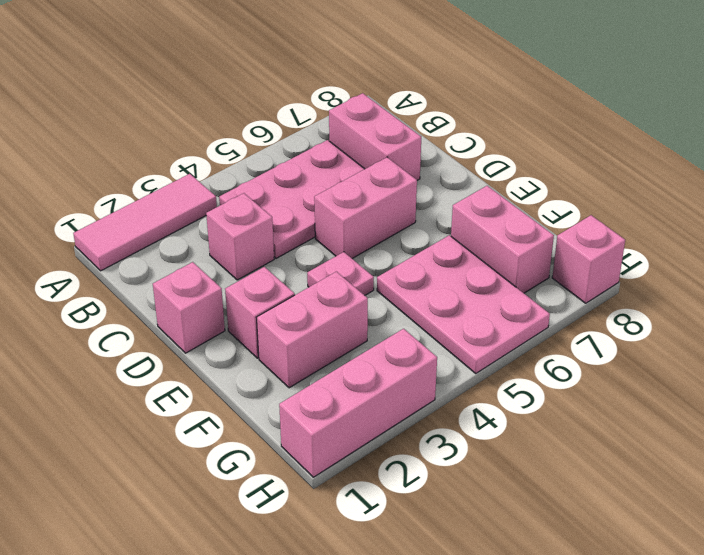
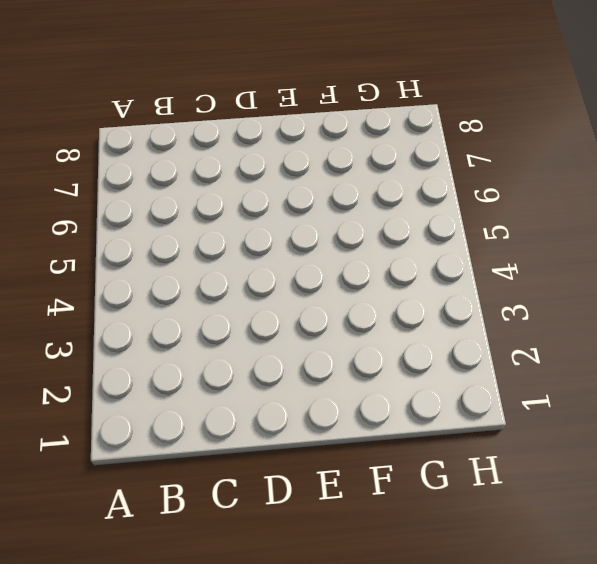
none -> pink 1x3 tile [73,174,217,271]
none -> pink 2x3 plate [219,140,364,258]
none -> pink 1x2 brick [329,93,421,180]

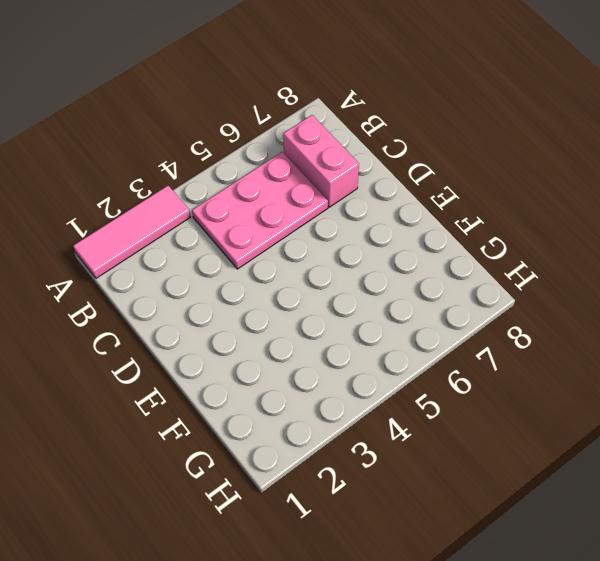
none -> pink 1x1 brick [206,193,274,280]
none -> pink 1x1 brick [153,262,225,353]
none -> pink 1x2 brick [314,157,417,258]

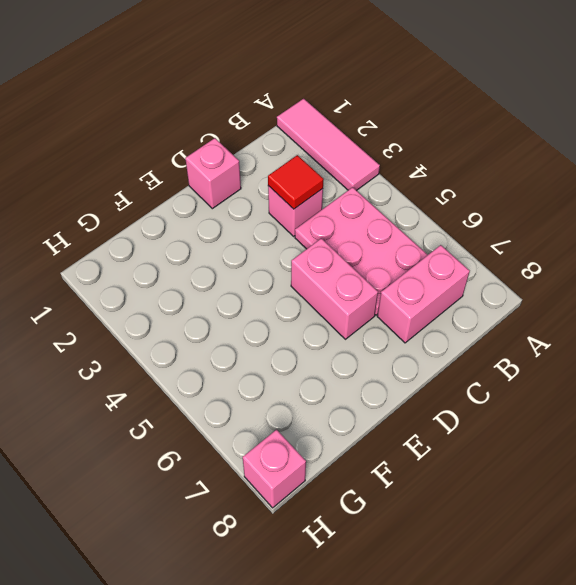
red 1x1 tile [268,155,324,209] -> none
none -> pink 1x1 brick [225,267,295,358]
none -> pink 1x1 plate [307,252,374,295]
none -> pink 1x2 brick [256,272,368,388]

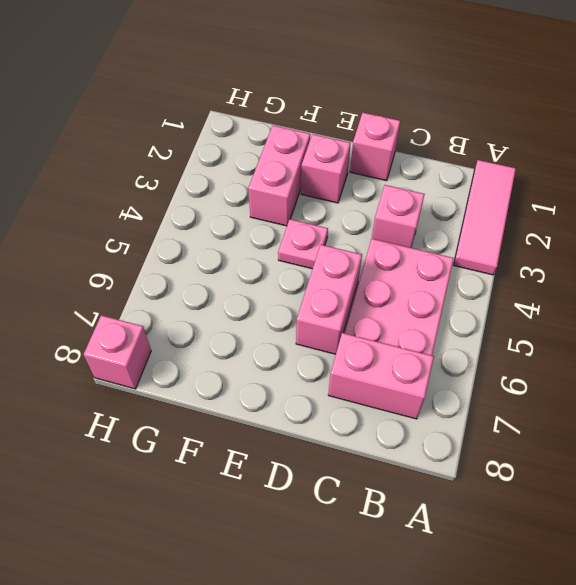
none -> pink 2x3 plate [377,235,550,373]
none -> pink 1x2 brick [451,186,554,293]
none -> pink 1x3 brick [279,329,437,477]

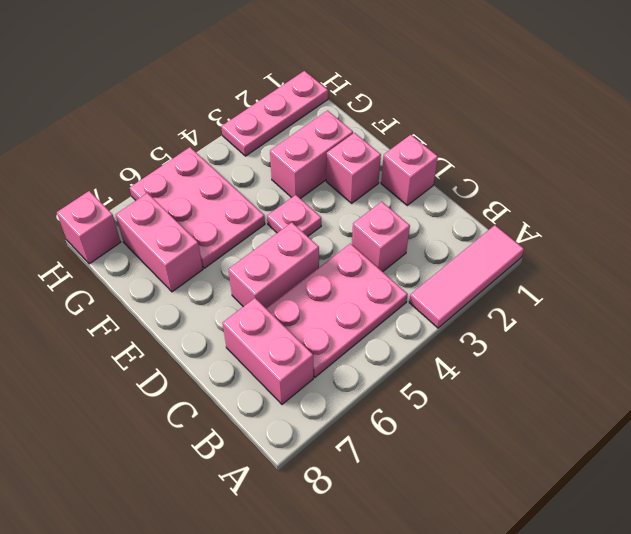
pink 1x3 plate [221,71,328,156] -> pink 1x3 brick [279,329,437,477]

